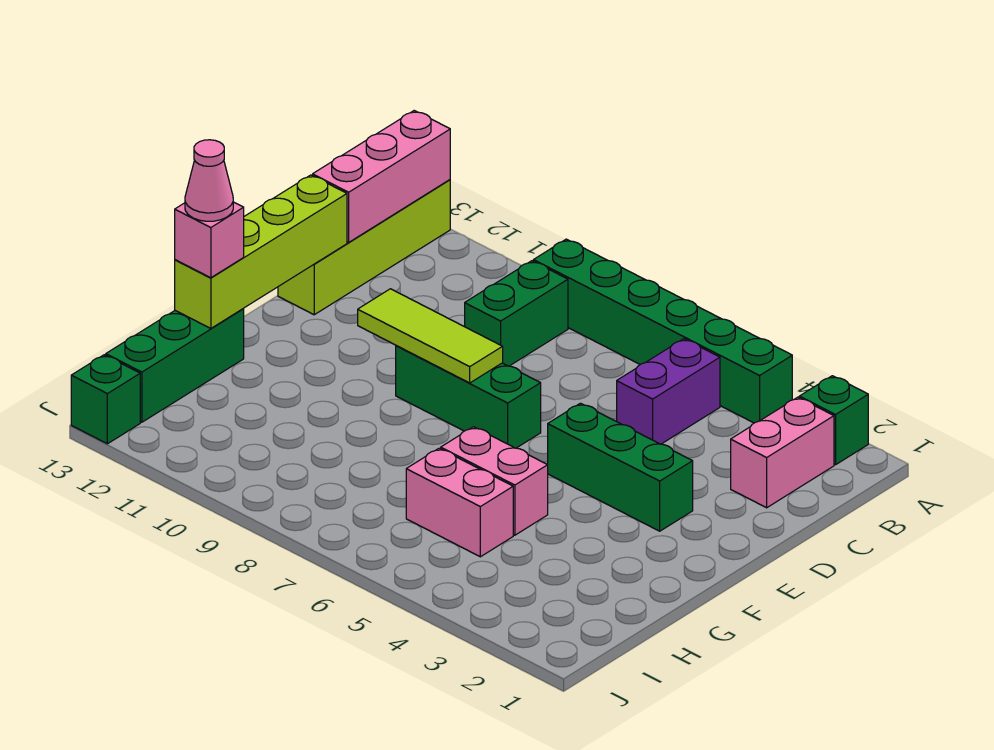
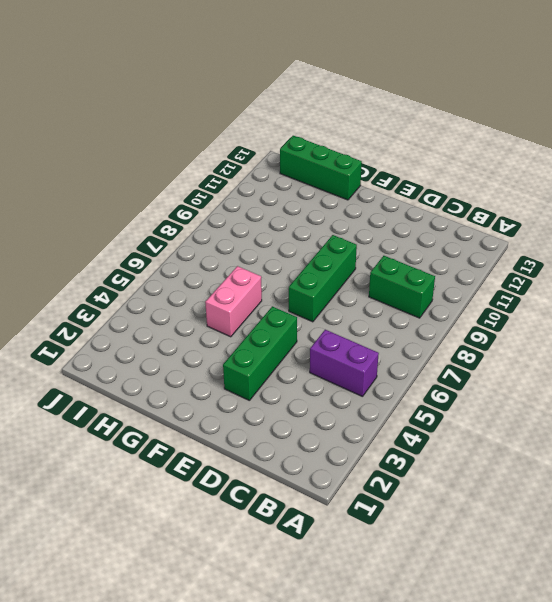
none -> green 1x1 brick [799,376,868,465]
none -> green 1x6 brick [533,239,792,423]
none -> lime 1x4 brick [278,180,450,315]

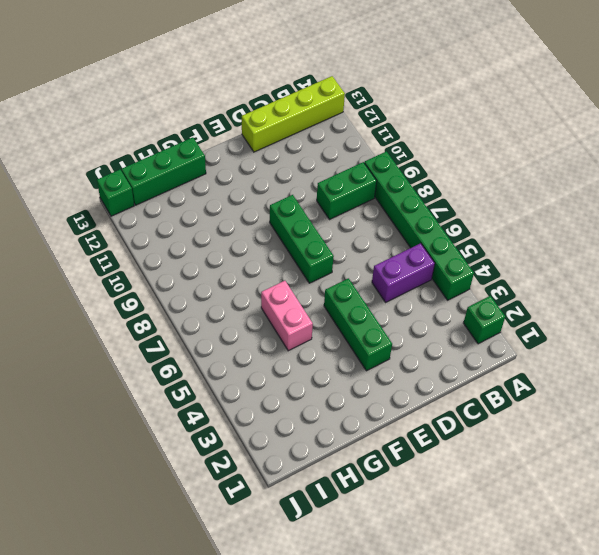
none -> pink 1x2 brick [731,397,834,508]
none -> pink 1x2 brick [406,448,513,557]
none -> pink 1x3 brick [313,111,450,242]

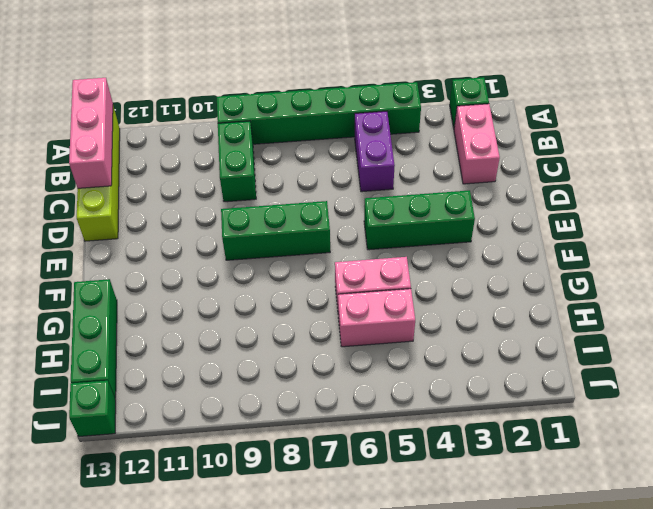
none -> lime 1x4 brick [175,175,347,329]
none -> lime 1x3 tile [358,289,503,383]
none -> pink 1x1 brick [175,202,244,278]

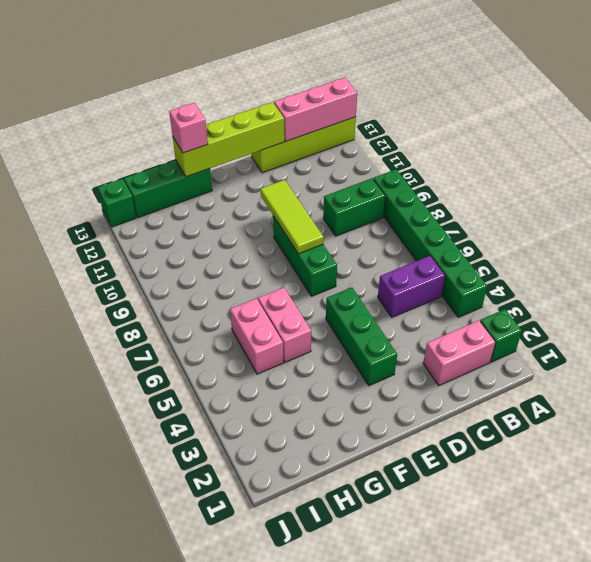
none -> pink 1x1 cone [185,140,233,221]

